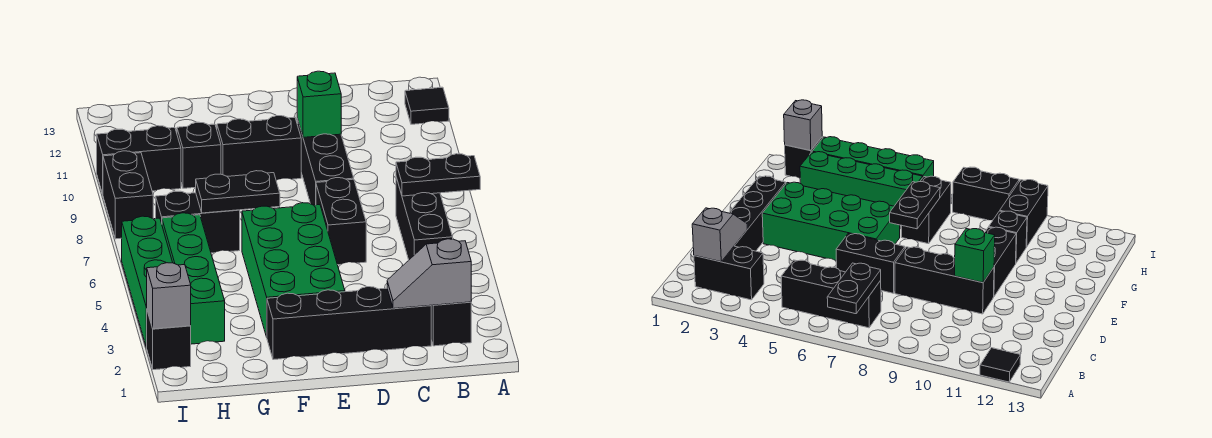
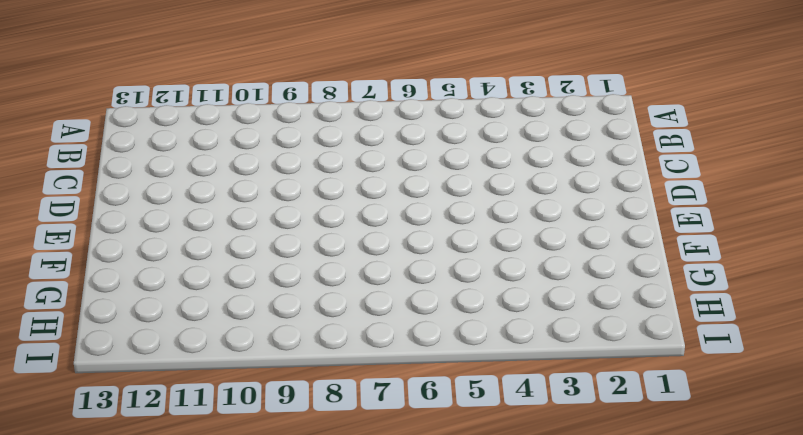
none -> black 1x1 tile [405,87,449,124]
none -> black 1x2 brick [431,302,471,346]
none -> black 1x3 brick [396,177,453,260]

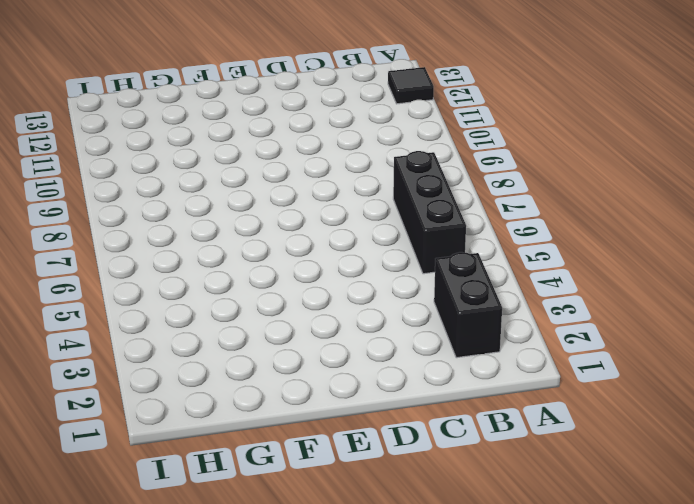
none -> black 1x4 brick [267,287,431,360]
none -> black 1x2 brick [316,178,366,265]
none -> black 1x3 brick [297,119,354,205]

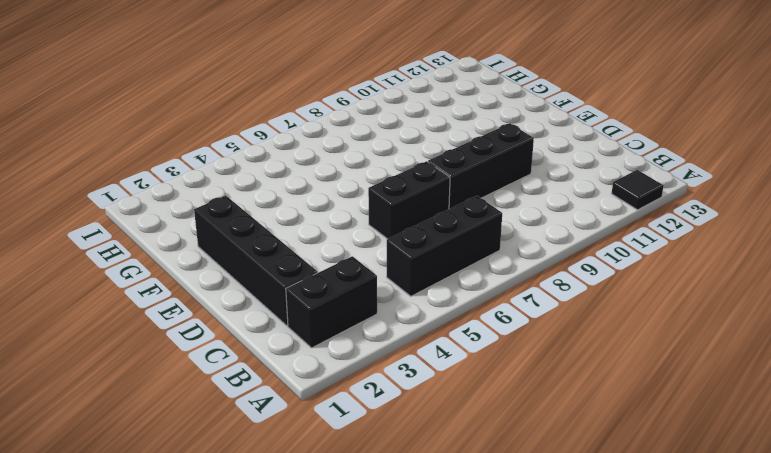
none -> green 2x4 brick [242,203,345,337]
none -> black 1x2 brick [217,116,301,181]
none -> black 1x2 brick [156,191,240,253]

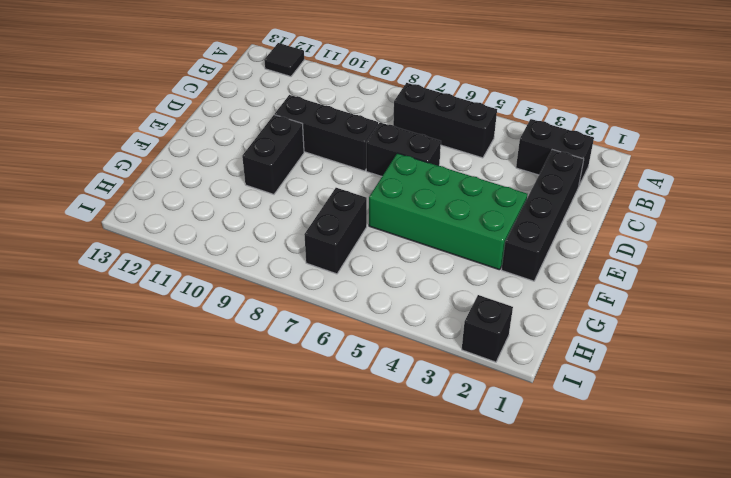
none -> black 1x1 brick [177,122,221,188]
none -> green 1x4 brick [162,213,225,344]
none -> black 1x2 brick [97,126,181,194]

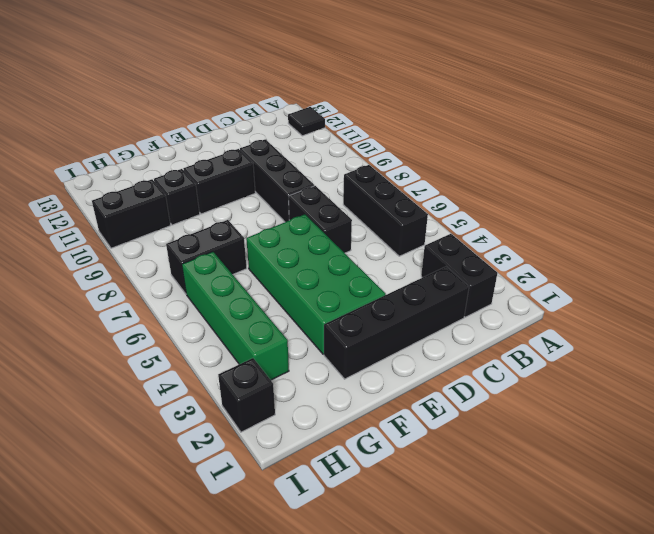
none -> green 1x4 brick [122,216,173,348]
none -> black 1x2 brick [103,151,153,239]
none -> black 1x2 plate [396,154,480,196]

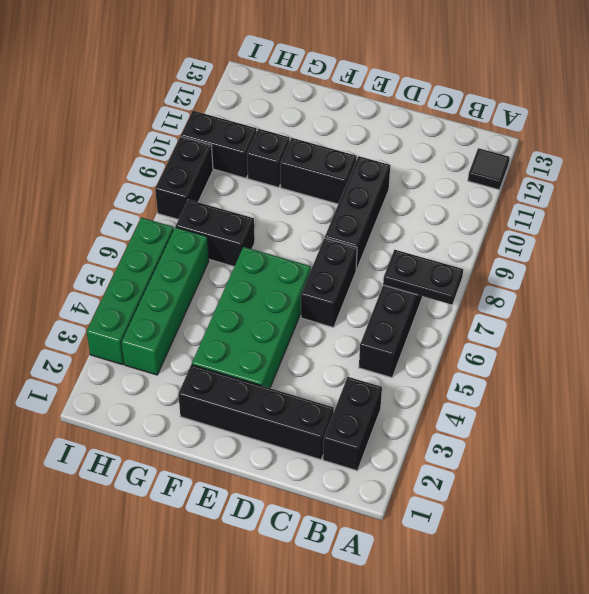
none -> black 1x1 brick [147,311,191,370]
none -> grey 1x2 slope [387,239,471,309]
none -> green 1x1 brick [297,71,341,137]

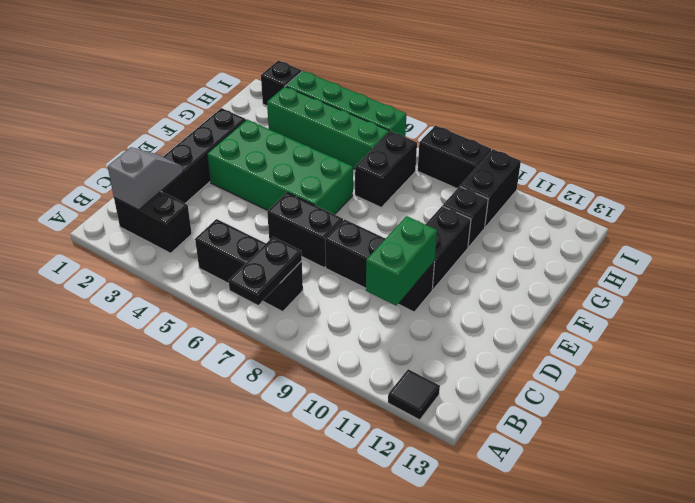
green 1x2 brick [366,216,437,306] -> green 1x1 brick [297,71,341,137]
none -> black 1x2 plate [196,171,280,213]
none -> grey 1x1 brick [146,263,191,329]

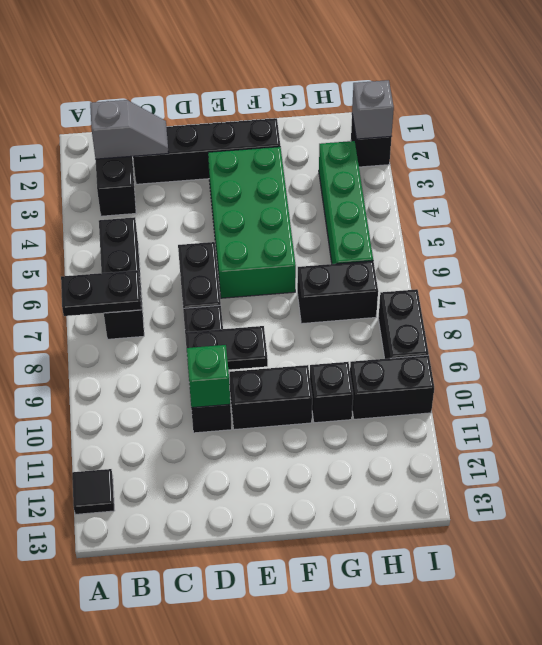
black 1x2 plate [185,326,268,370] -> black 1x2 plate moved to [196,171,280,213]
none -> green 1x4 brick [122,216,173,348]

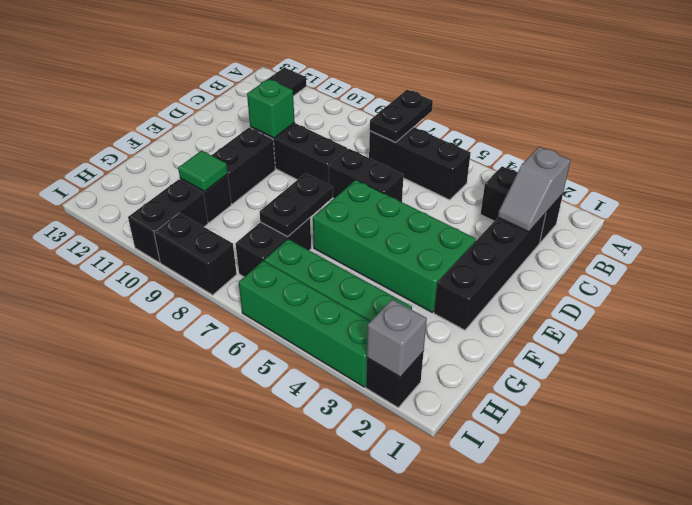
green 1x1 tile [178,151,228,192] -> none

